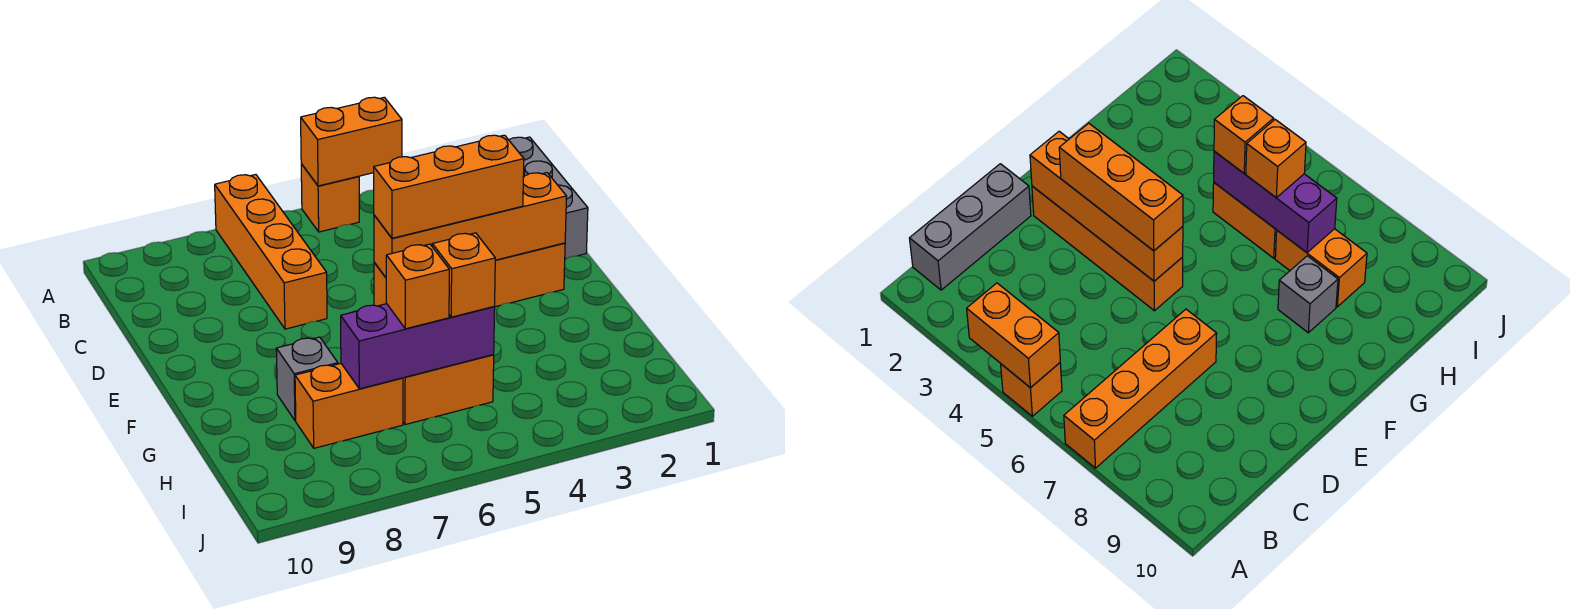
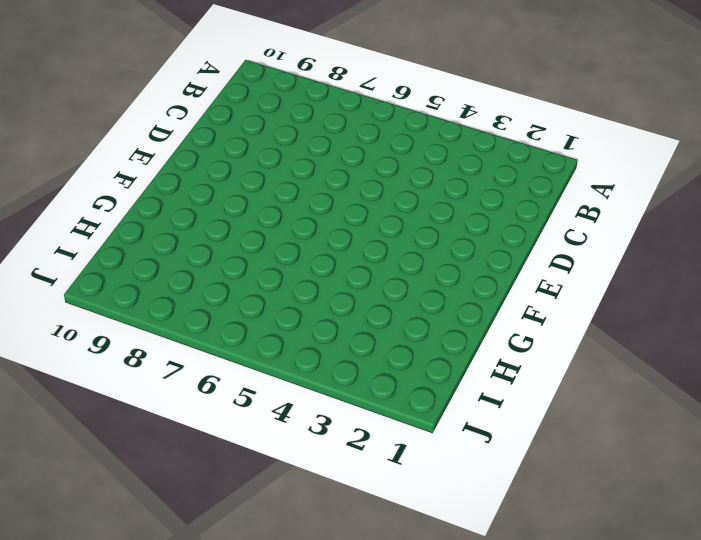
none -> orange 1x1 brick [301,164,359,232]
none -> orange 1x4 brick [215,175,327,329]
none -> grey 1x3 brick [509,137,588,259]

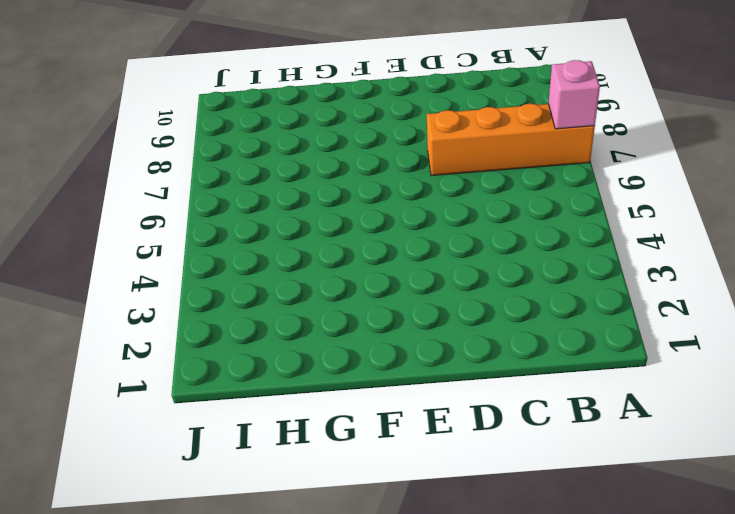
pink 1x1 brick [549,60,600,129] -> none
none -> orange 1x1 brick [301,164,359,232]
none -> grey 1x3 brick [509,137,588,259]
none -> orange 1x4 brick [374,243,565,307]

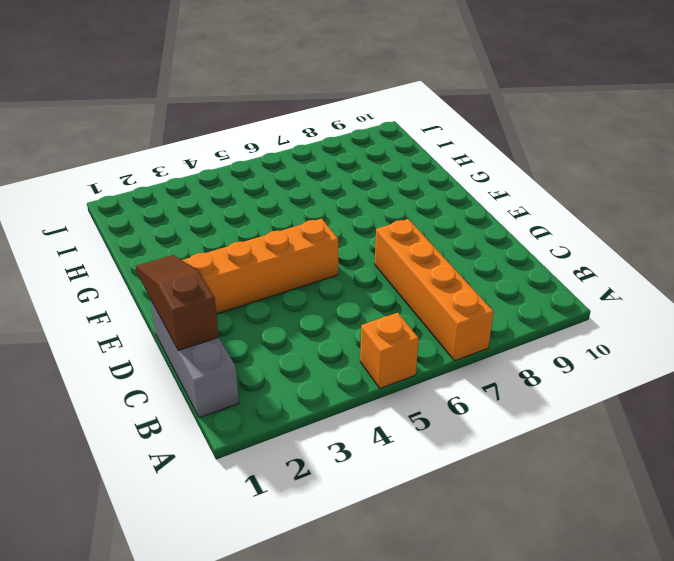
brown 1x3 slope [136,255,219,350] -> none
none -> grey 1x1 brick [276,337,338,421]
none -> orange 1x2 brick [403,355,494,425]
none -> orange 1x2 brick [295,364,403,448]

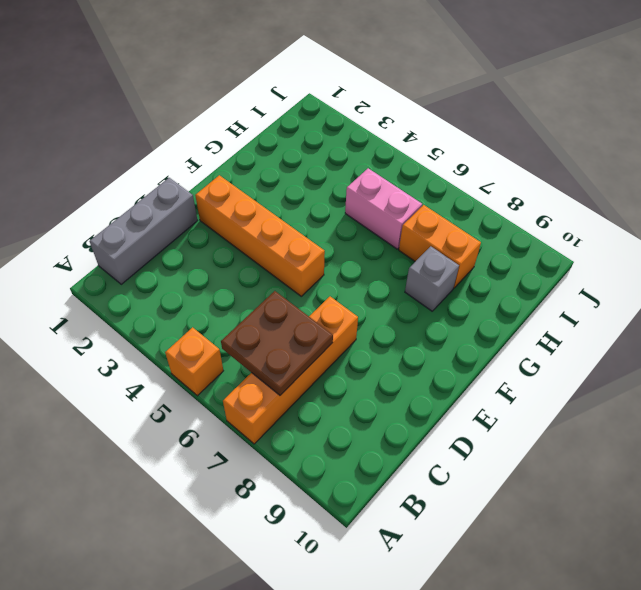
brown 2x2 plate [221,291,333,395] -> none
pink 1x2 brick [345,168,422,249] -> orange 1x2 brick [403,355,494,425]
none -> orange 1x2 brick [301,97,402,186]
none -> orange 1x4 brick [374,173,567,277]
none -> purple 1x3 brick [341,304,495,389]

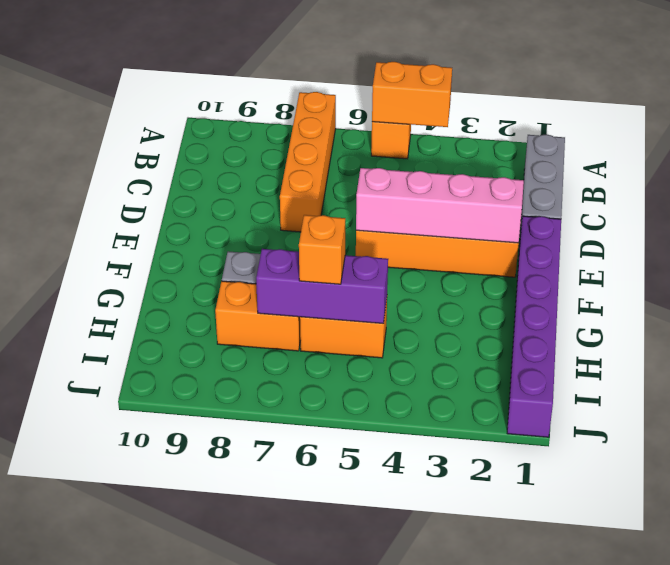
purple 1x6 brick [507,216,561,437] -> none
pink 1x4 brick [356,168,524,243] -> orange 1x4 brick [374,173,567,277]
none -> orange 1x3 brick [374,135,524,238]
none -> orange 1x1 brick [432,233,495,317]

